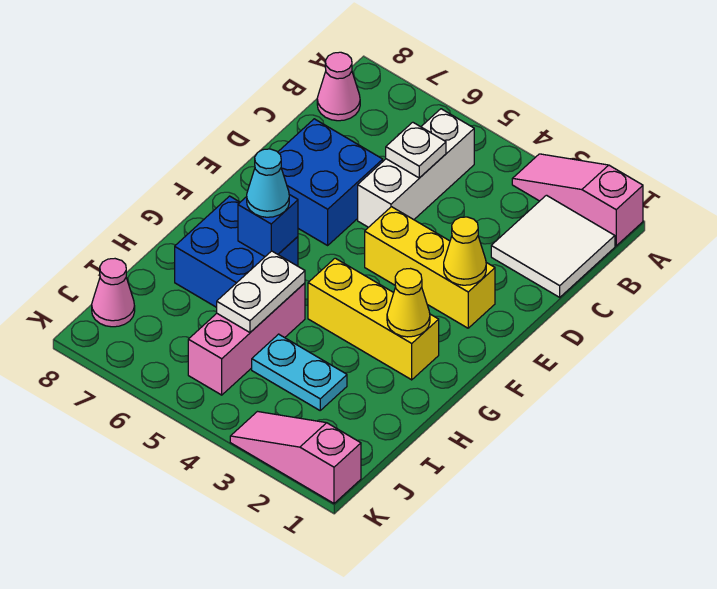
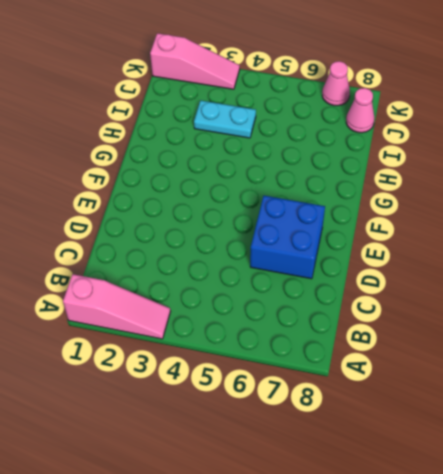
pink 1x1 cone [322,61,350,106] -> pink 1x1 cone moved to [317,52,360,121]
none -> white 2x2 tile [491,195,615,297]
none -> white 1x3 brick [358,109,474,227]
none -> yellow 1x3 brick [365,207,495,328]

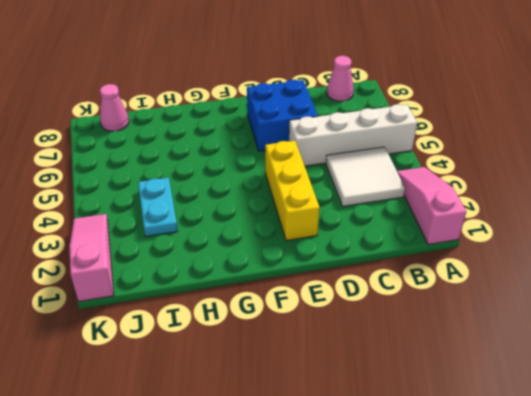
white 1x4 brick [289,104,417,166] -> white 1x3 brick [358,109,474,227]
white 2x2 tile [326,147,405,206] -> white 2x2 tile moved to [491,195,615,297]
none -> yellow 1x3 brick [308,258,439,380]
none -> blue 2x2 brick [175,196,298,307]
none -> pink 1x3 brick [188,283,305,395]

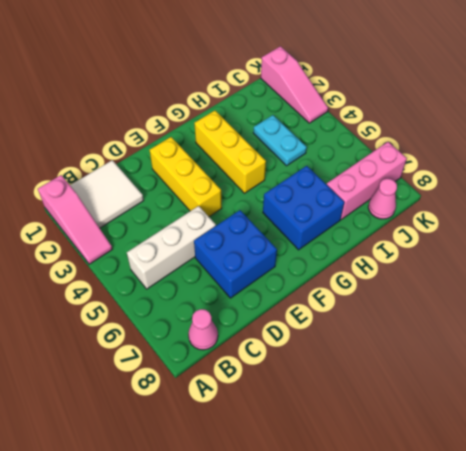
pink 1x3 brick [327,142,407,219] -> pink 1x3 brick moved to [188,283,305,395]
none -> white 1x1 plate [386,122,446,178]
none -> yellow 1x1 cone [444,217,486,285]
none -> yellow 1x1 cone [387,269,430,337]

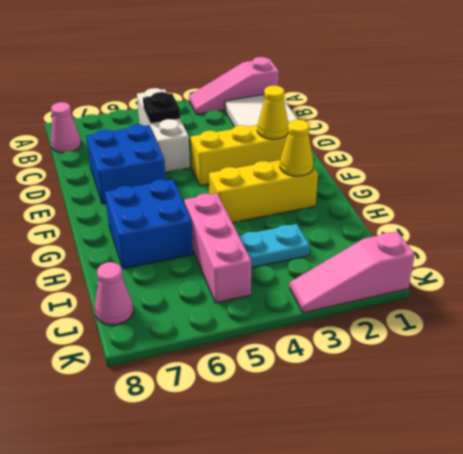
black 1x1 plate [143,92,180,124] -> white 1x1 plate [386,122,446,178]
none -> blue 1x1 brick [238,195,298,257]
none -> white 1x2 plate [217,251,305,332]
none -> cyan 1x1 cone [247,149,289,217]

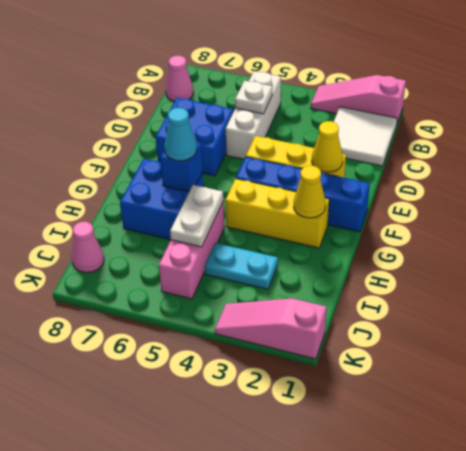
blue 1x4 brick [236,157,370,232] -> none

